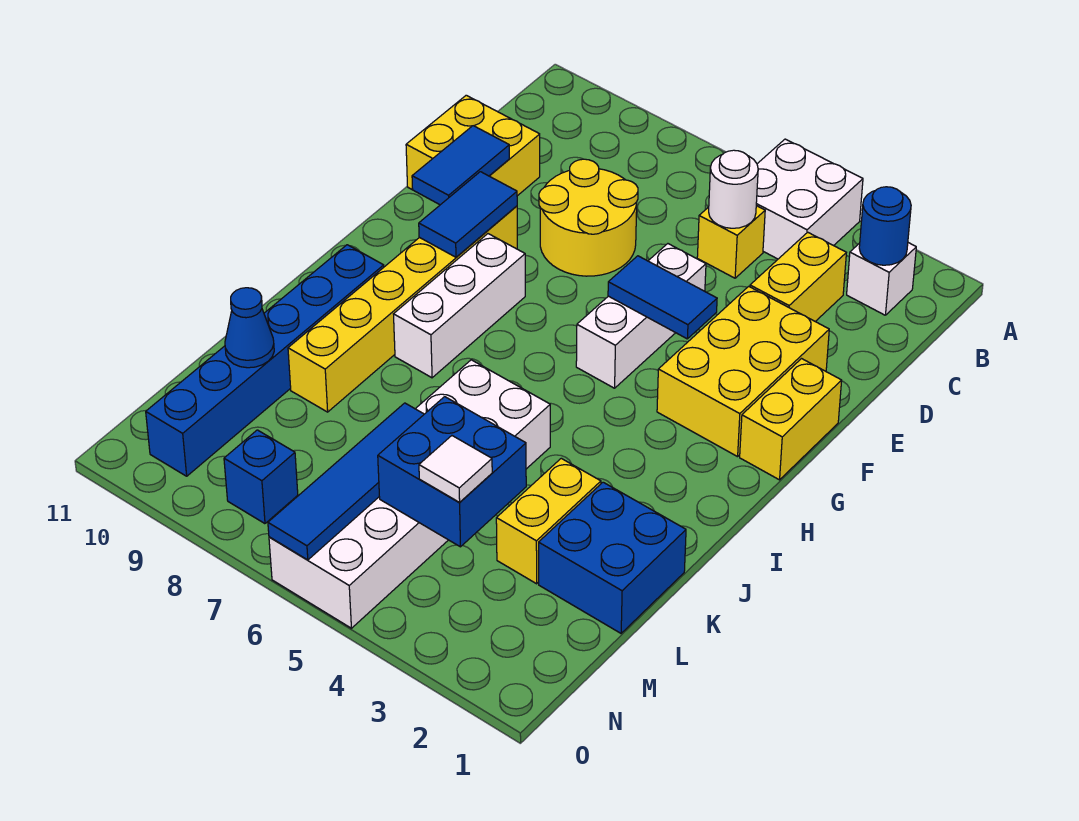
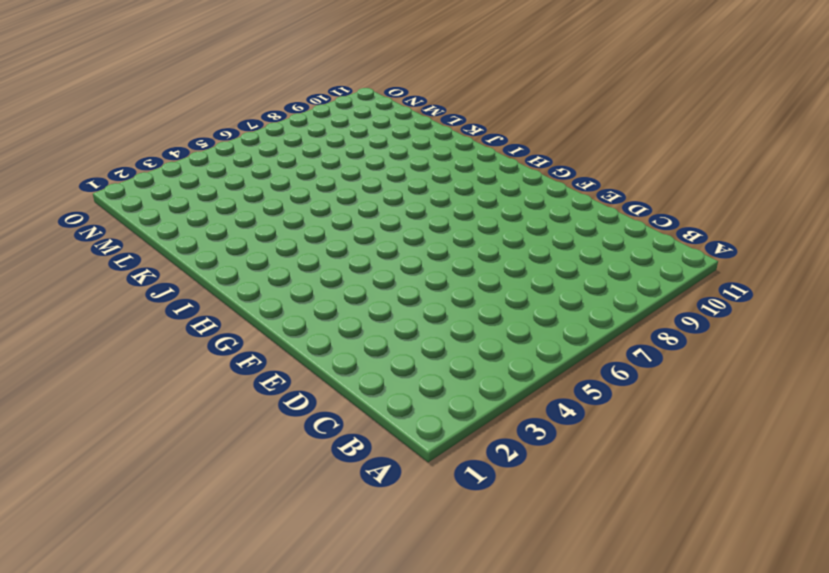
none -> white 2x2 brick [756,139,863,259]
none -> white 1x1 brick [847,243,916,315]
none -> yellow 1x2 brick [750,232,846,321]

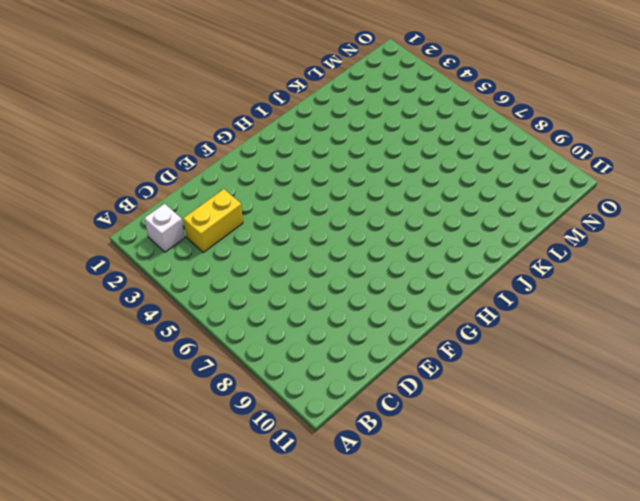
none -> white 2x2 brick [756,139,863,259]
none -> yellow 1x1 brick [697,206,765,278]
none -> yellow 2x2 round brick [539,159,638,276]

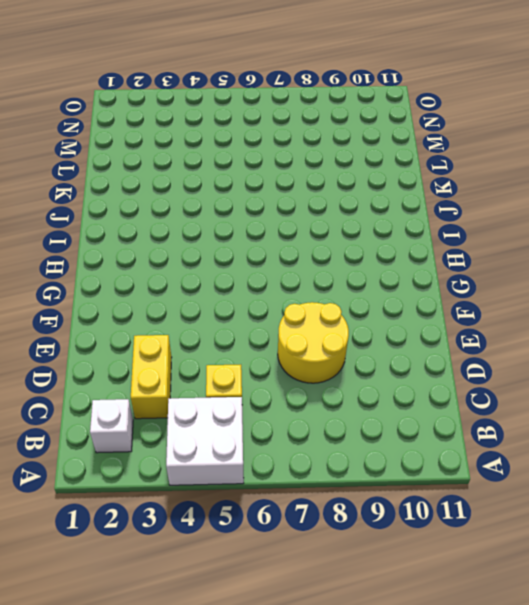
none -> yellow 2x2 brick [406,95,540,196]
none -> yellow 2x3 brick [657,286,829,457]
none -> white 1x3 brick [576,244,706,388]

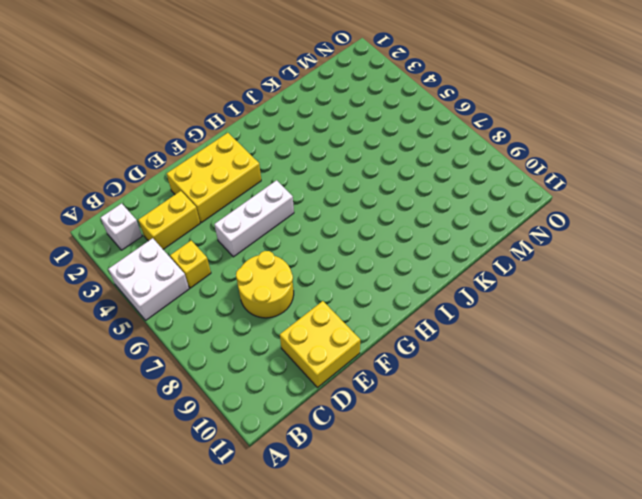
none -> yellow 1x2 brick [740,359,842,480]
none -> yellow 1x6 brick [288,206,517,412]
none -> white 1x3 brick [394,234,525,378]

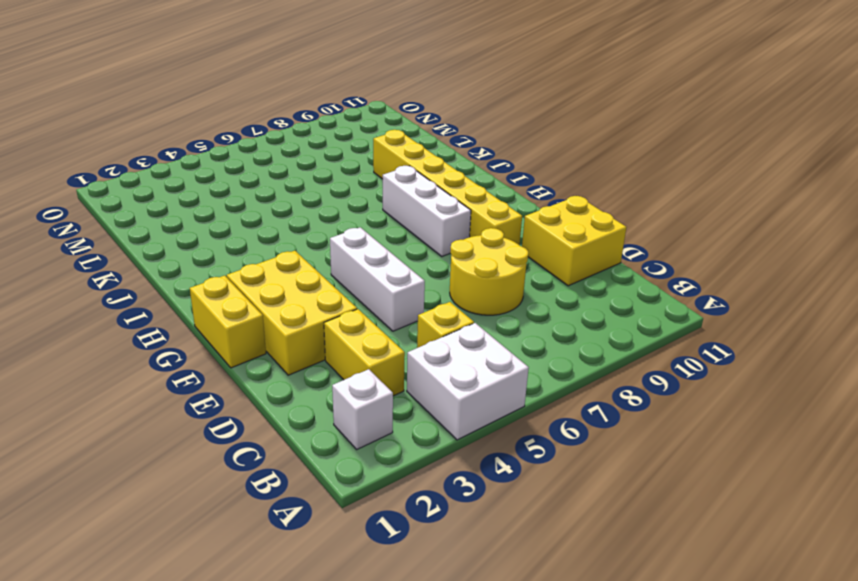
none -> blue 1x6 brick [146,245,384,476]
none -> white 2x6 brick [269,360,550,628]
none -> blue 2x2 brick [539,482,686,633]

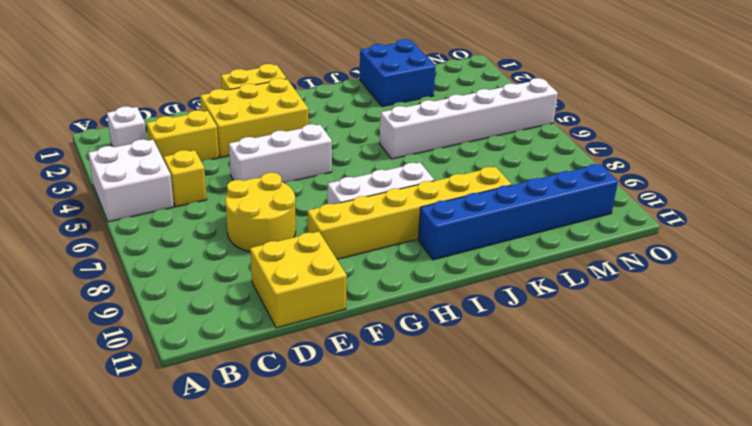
white 1x6 brick [379,78,558,159] -> white 2x6 brick [269,360,550,628]
none -> yellow 1x2 brick [496,458,601,584]
none -> blue 1x1 brick [224,430,298,524]
none -> blue 1x1 round brick [859,187,911,265]

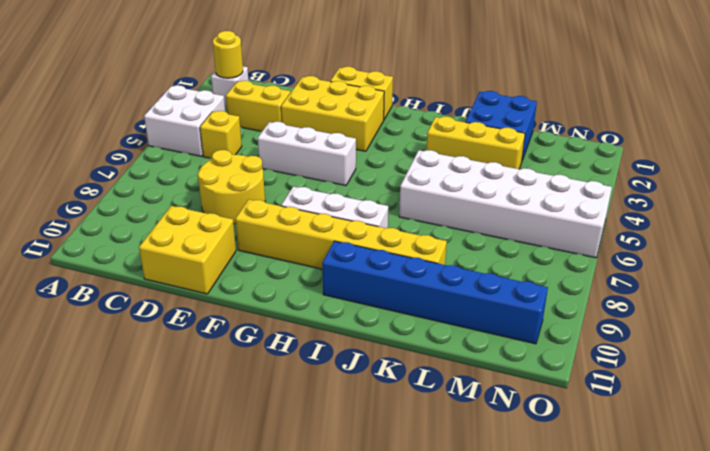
yellow 1x1 round brick [213,31,243,78] -> blue 1x1 round brick [859,187,911,265]
yellow 1x3 brick [427,117,525,169] -> yellow 1x2 brick [496,458,601,584]
none -> blue 1x1 brick [224,430,298,524]
none -> white 1x1 round brick [709,150,758,228]
none -> blue 1x2 tile [412,126,509,205]

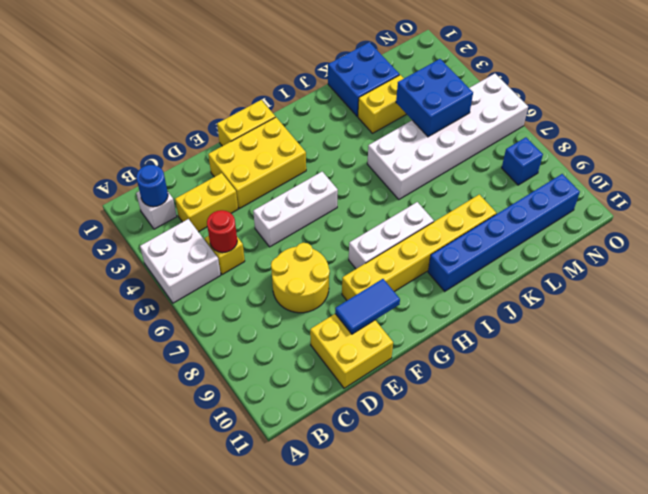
red 1x1 round brick [207,210,237,253] -> white 1x1 round brick [709,150,758,228]
none -> blue 1x2 tile [608,256,717,339]
none -> blue 1x2 tile [419,172,517,257]
none -> blue 1x4 tile [268,403,424,560]

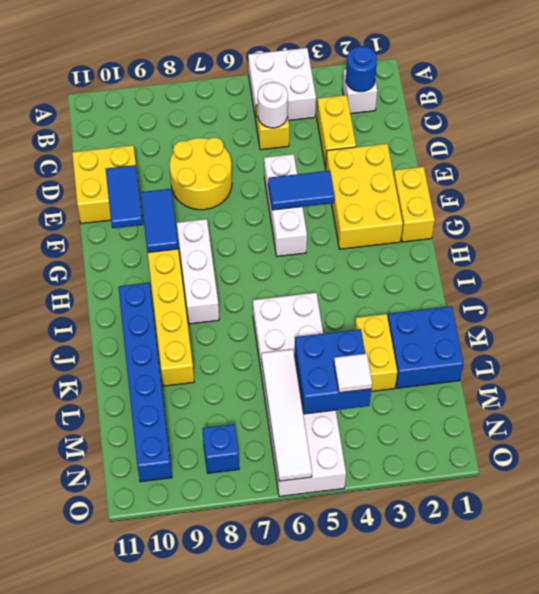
white 1x4 tile [261,349,312,481] -> blue 1x4 tile [268,403,424,560]
none -> blue 1x1 cone [225,288,274,368]

